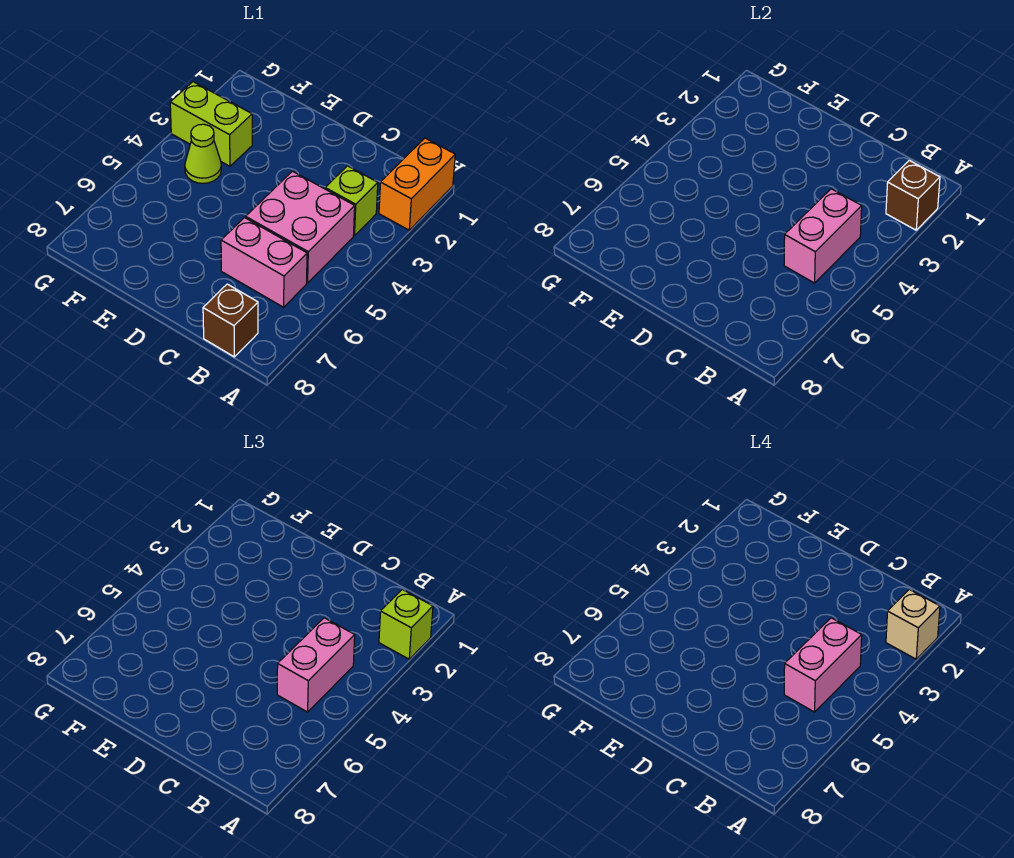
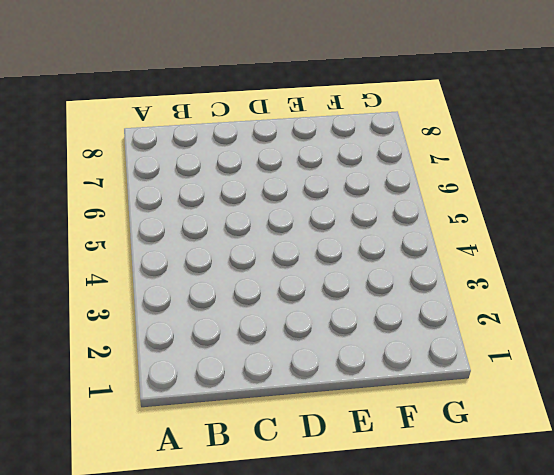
none -> orange 1x2 brick [379,138,455,230]
none -> lime 1x1 brick [325,166,378,236]
none -> pink 2x2 brick [246,171,355,283]

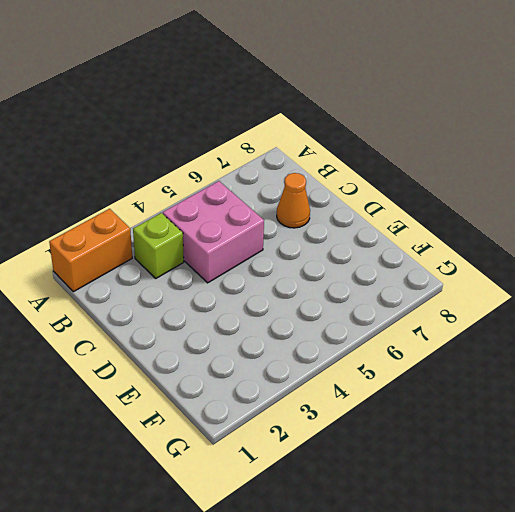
orange 1x1 cone [277,173,310,228] -> none
none -> pink 1x2 brick [221,218,307,307]
none -> brown 1x1 brick [203,284,258,357]
none -> lime 1x2 brick [170,82,252,166]

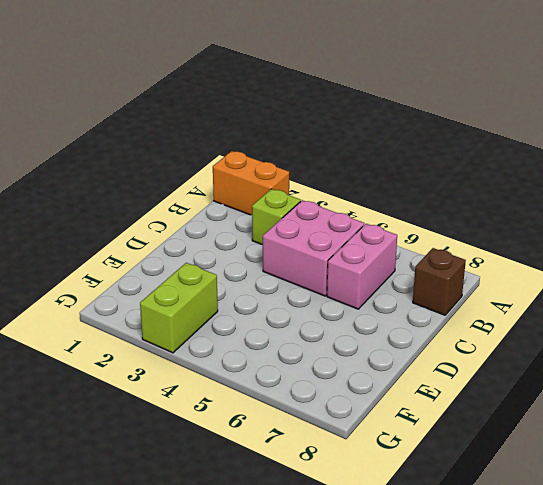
none -> lime 1x1 cone [185,124,221,183]
none -> brown 1x1 brick [886,160,940,230]
none -> pink 1x2 brick [784,189,862,283]

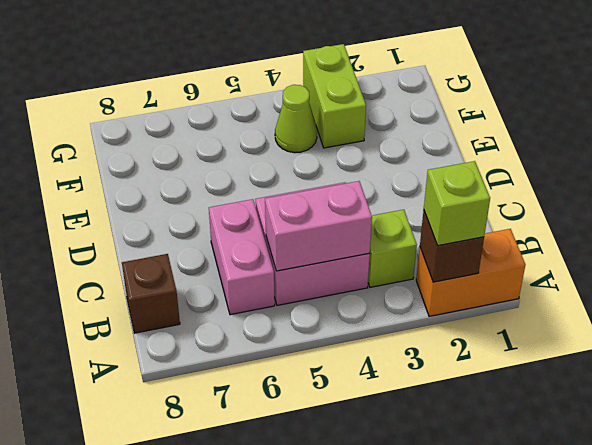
none -> pink 1x2 brick [277,618,355,712]
none -> tan 1x1 brick [886,589,940,659]
none -> pink 1x2 brick [784,618,862,712]

